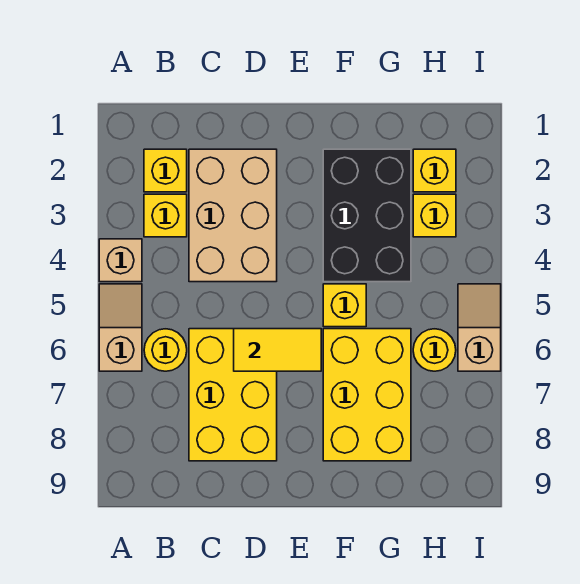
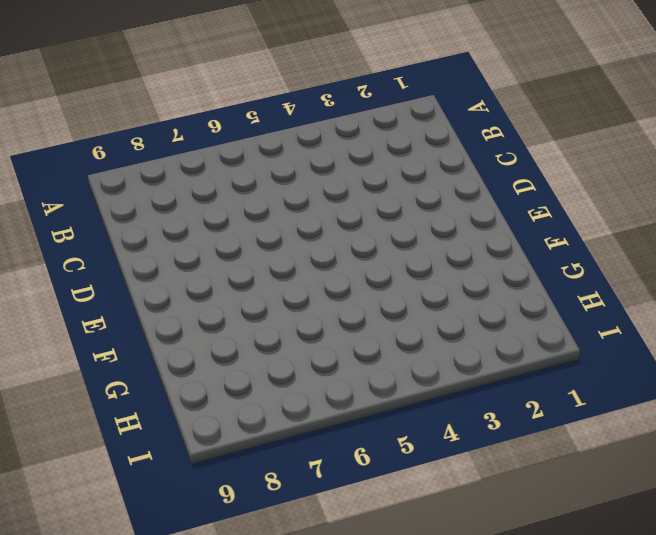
none -> tan 1x1 brick [99,239,142,282]
none -> tan 1x2 slope [99,284,142,371]
none -> yellow 1x1 brick [144,149,187,192]

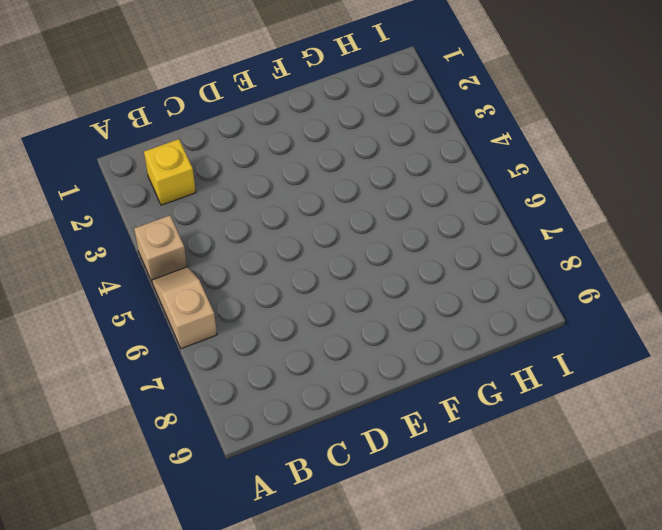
none -> yellow 1x1 brick [144,194,187,237]
none -> yellow 1x1 round brick [144,329,187,371]
none -> tan 2x3 brick [189,149,277,282]

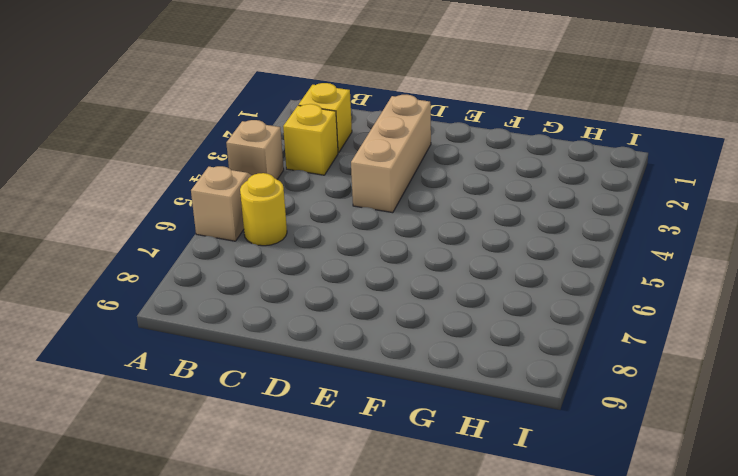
tan 1x3 brick [351,95,431,213] -> tan 2x3 brick [189,149,277,282]
none -> yellow 2x3 brick [189,329,277,461]
none -> black 2x3 brick [323,149,411,282]
none -> yellow 1x1 brick [323,284,366,327]

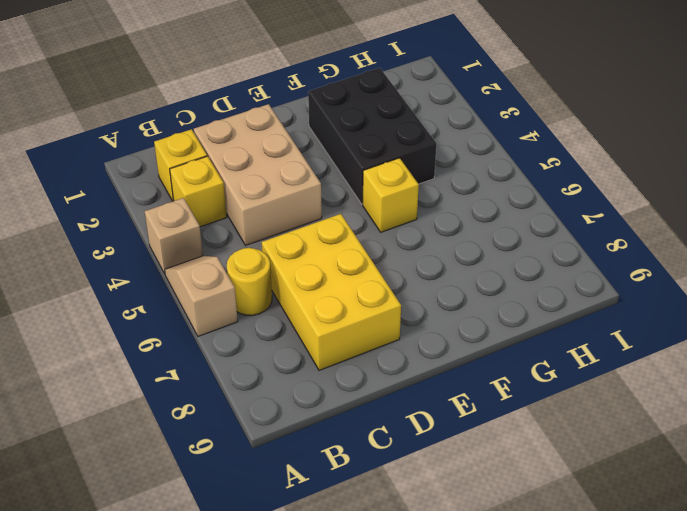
none -> yellow 2x3 brick [323,329,411,461]
none -> yellow 1x1 brick [413,149,456,192]
none -> yellow 1x1 brick [413,194,456,237]

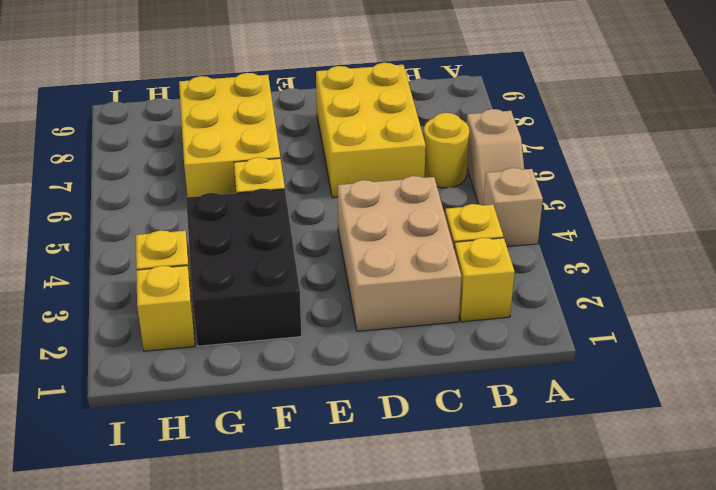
none -> yellow 1x1 round brick [413,329,456,371]
none -> tan 1x2 slope [458,284,501,371]
none -> yellow 1x2 tile [234,329,321,371]

